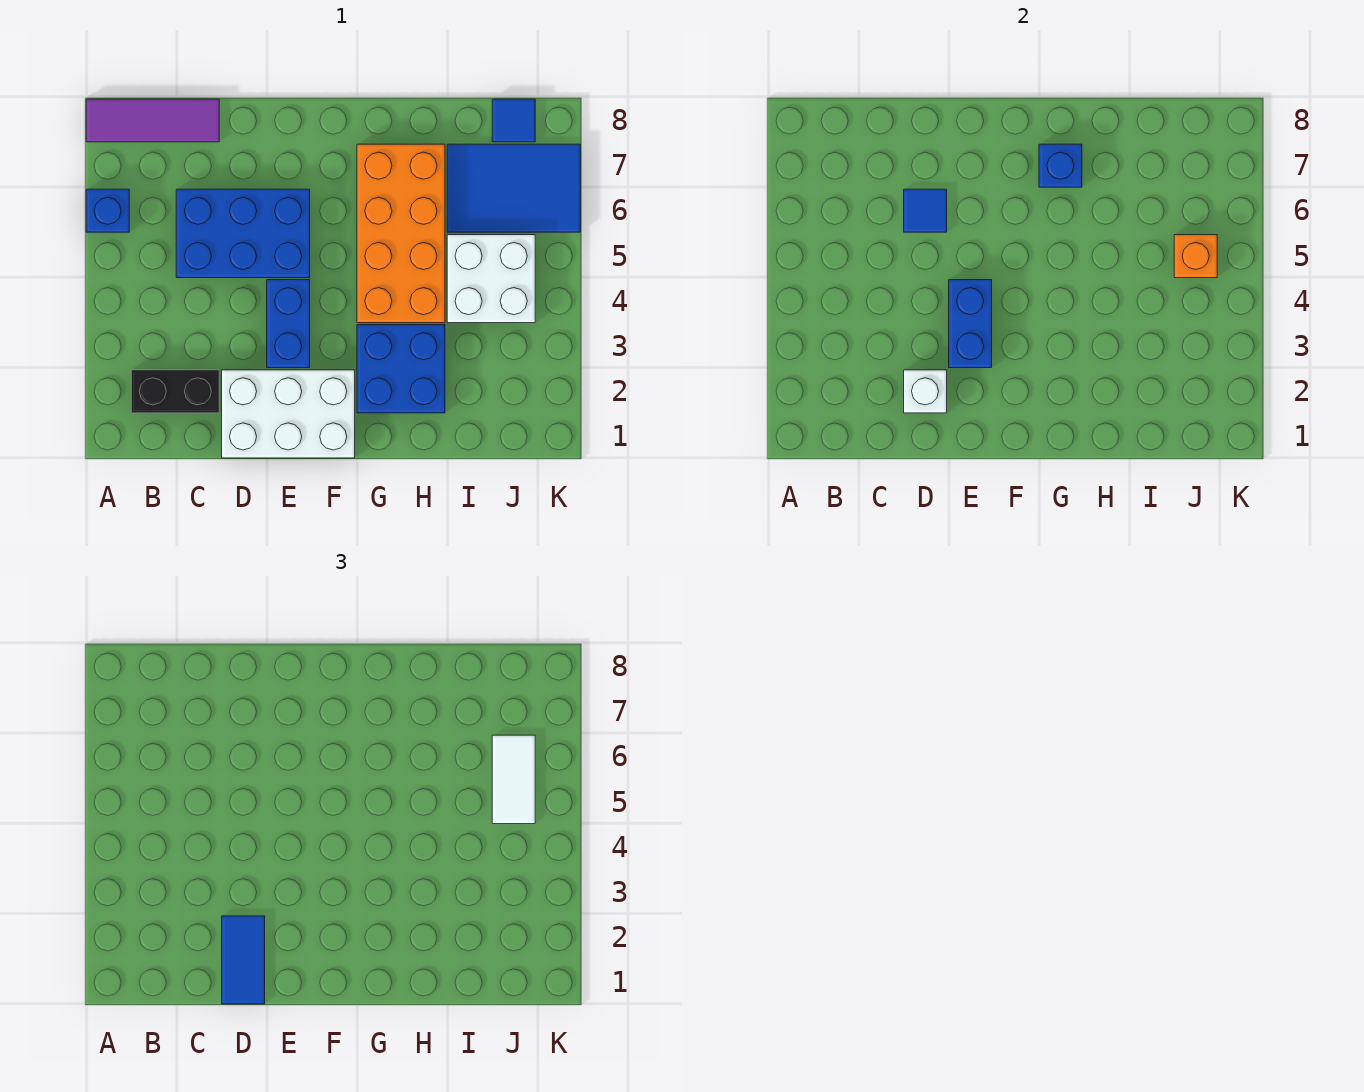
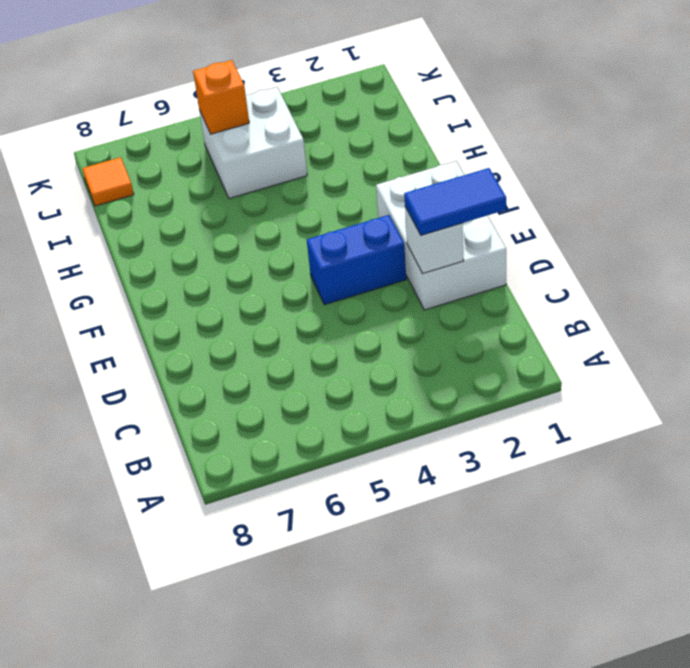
orange 1x1 tile [82,157,134,206] -> blue 1x1 tile [492,99,535,142]
none -> blue 1x1 brick [86,189,129,232]
none -> purple 1x3 tile [86,99,219,142]
none -> black 1x2 brick [131,370,219,413]

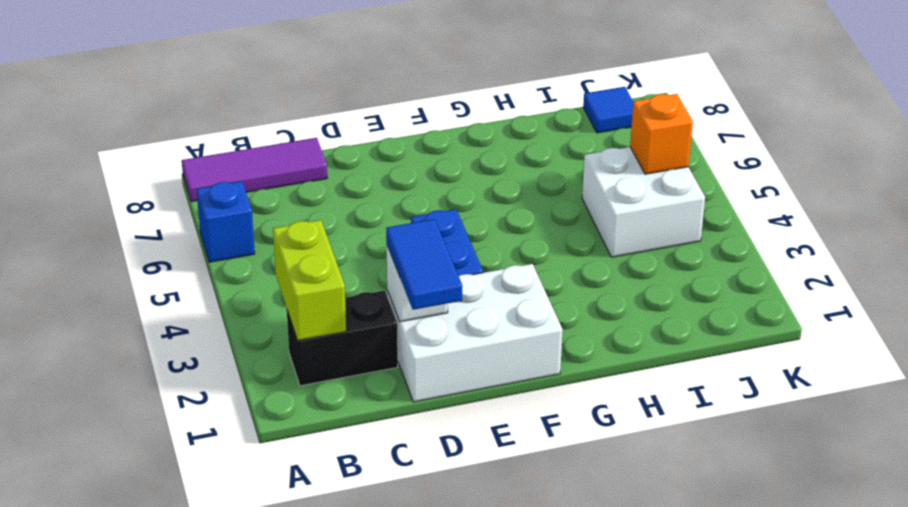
lime 1x2 brick [273,220,346,341] -> none
none -> blue 2x3 brick [176,189,310,278]
none -> blue 2x2 brick [357,325,445,413]
none -> orange 2x4 brick [357,144,445,323]

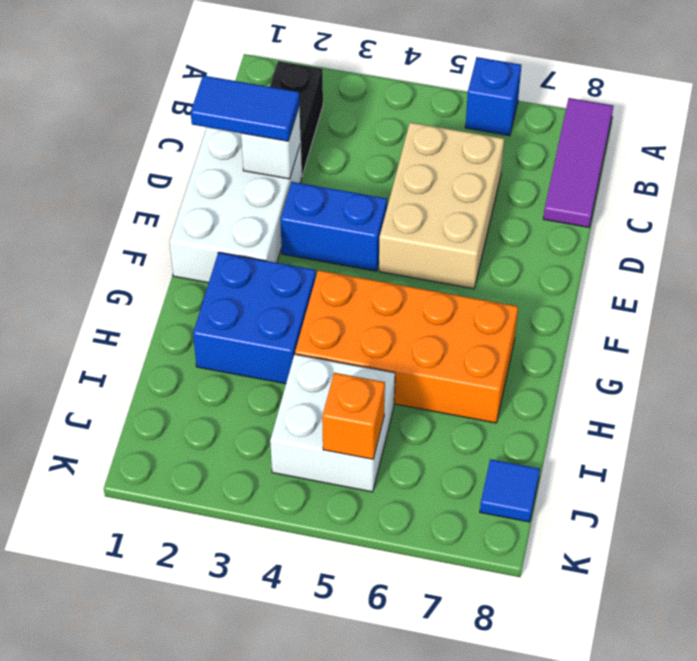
tan 2x3 brick [379,122,504,289] -> blue 2x3 brick [176,189,310,278]
none -> blue 2x3 tile [447,144,580,232]
none -> blue 1x1 tile [904,189,947,232]
none -> blue 1x2 brick [949,280,992,368]

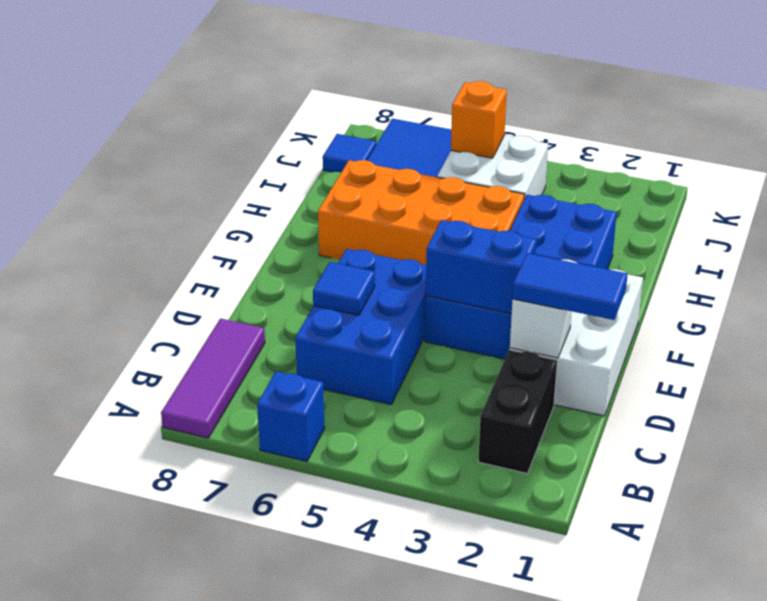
none -> blue 1x1 brick [1039,144,1082,187]
none -> white 1x2 tile [492,735,535,824]

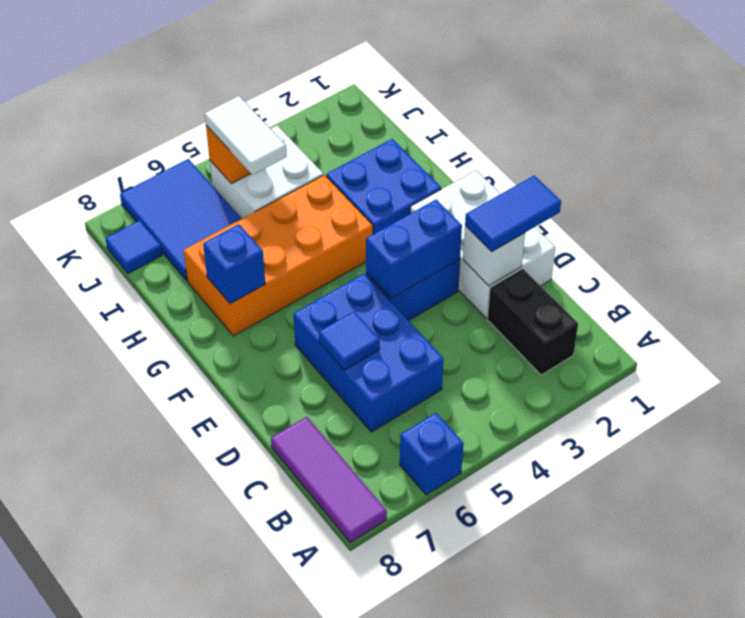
white 1x2 tile [205,96,287,175] -> white 1x2 tile turned to [492,735,535,824]

